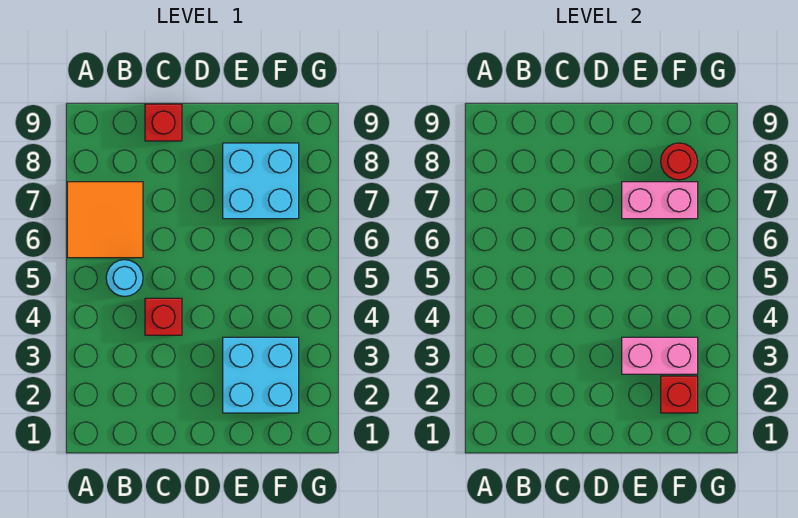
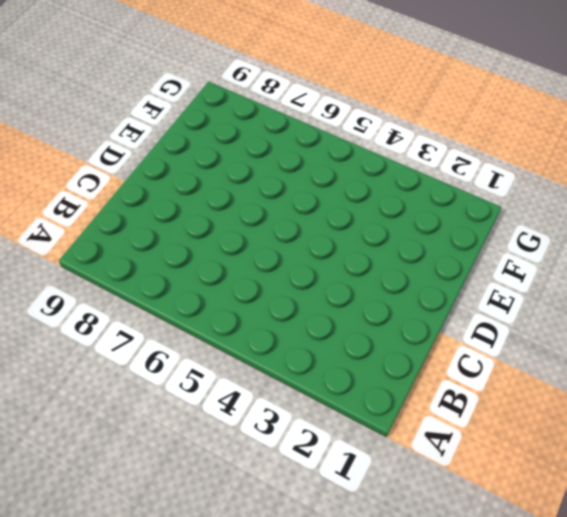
none -> orange 2x2 tile [67,182,143,258]
none -> cyan 1x1 round brick [106,260,143,297]

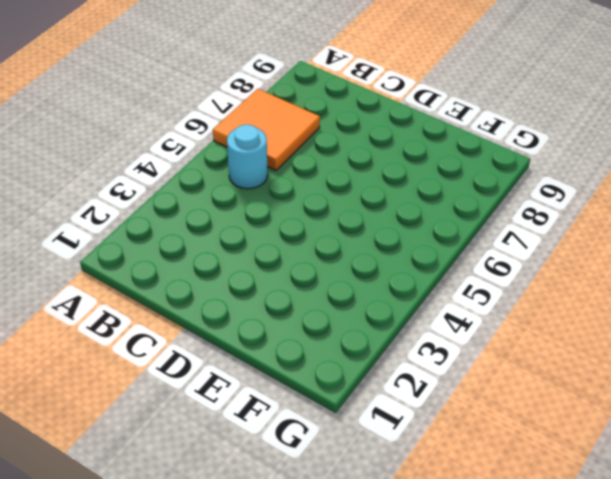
none -> red 1x1 brick [145,298,182,335]
none -> red 1x1 brick [145,104,182,141]

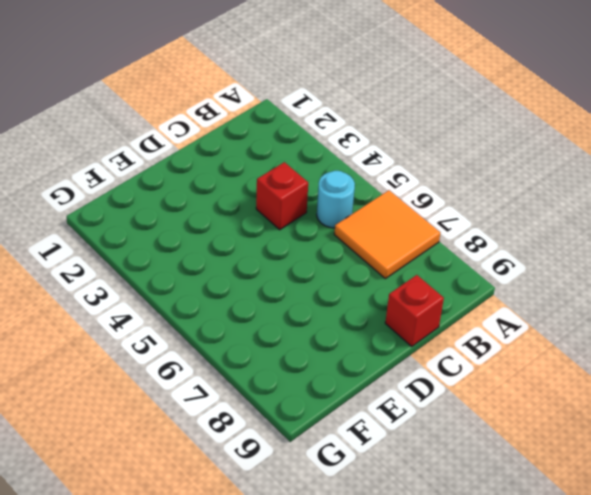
none -> cyan 2x2 brick [223,337,299,413]
none -> cyan 2x2 brick [223,143,299,219]

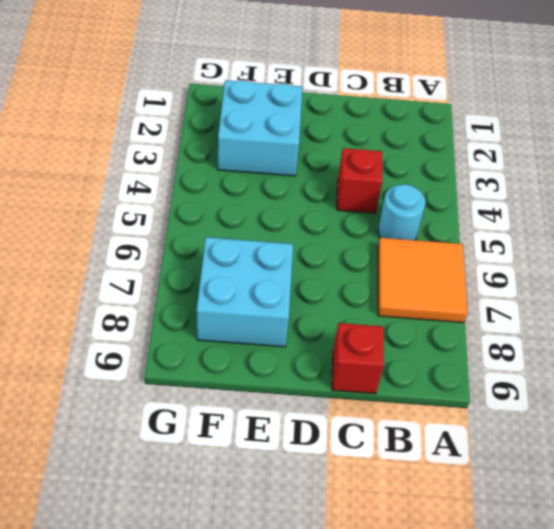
none -> pink 1x2 brick [622,337,698,374]
none -> pink 1x2 brick [622,182,698,219]

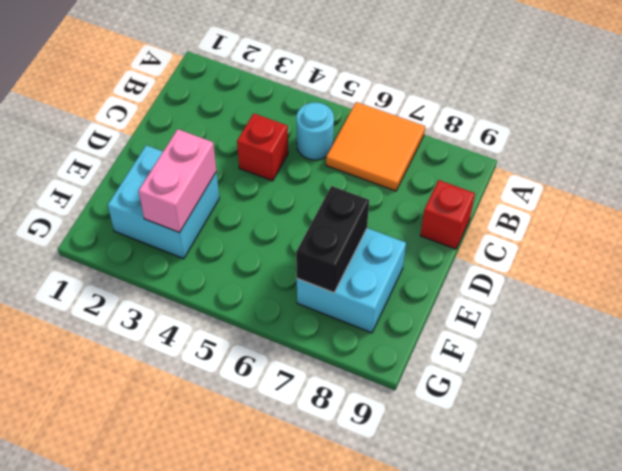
black 1x2 brick [296,186,369,293] -> pink 1x2 brick [622,182,698,219]
none -> red 1x1 brick [661,376,698,413]
none -> red 1x1 round brick [661,143,698,180]

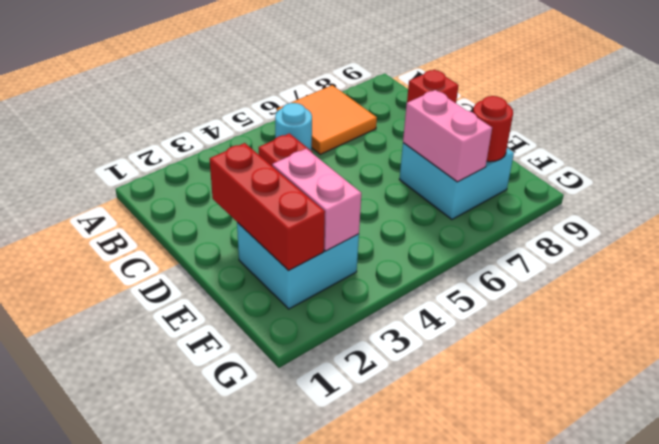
red 1x3 brick [210,143,325,271] -> red 1x1 brick [661,376,698,413]

